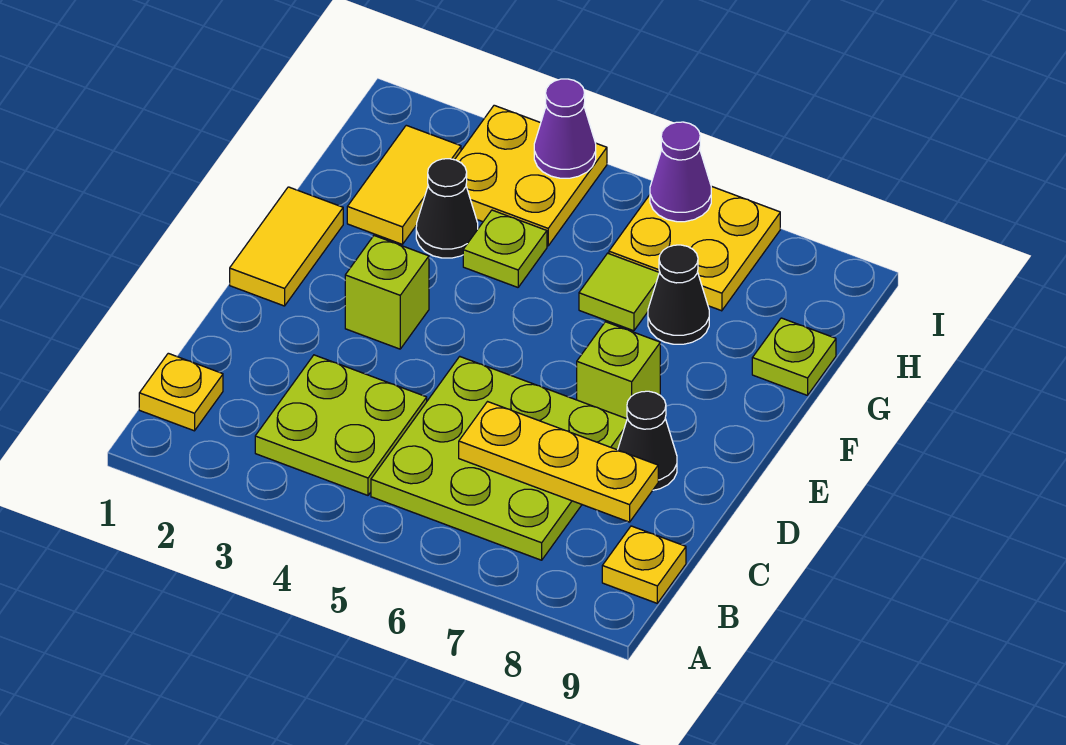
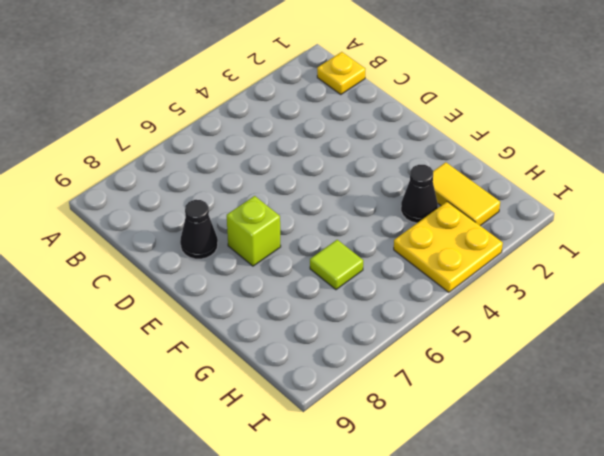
none -> lime 2x2 plate [255,355,427,495]
none -> lime 3x3 plate [371,357,627,560]
none -> yellow 1x1 plate [602,526,686,603]

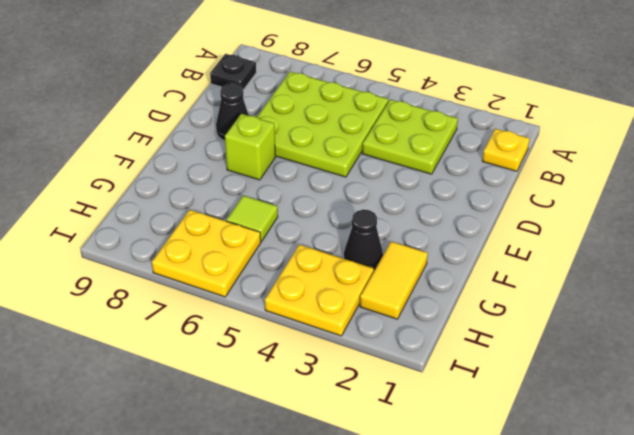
black 1x1 plate [210,54,256,90] -> yellow 1x1 plate [602,526,686,603]
none -> yellow 1x2 tile [230,187,343,306]
none -> lime 1x1 brick [345,236,429,349]
none -> lime 1x1 plate [463,210,547,287]

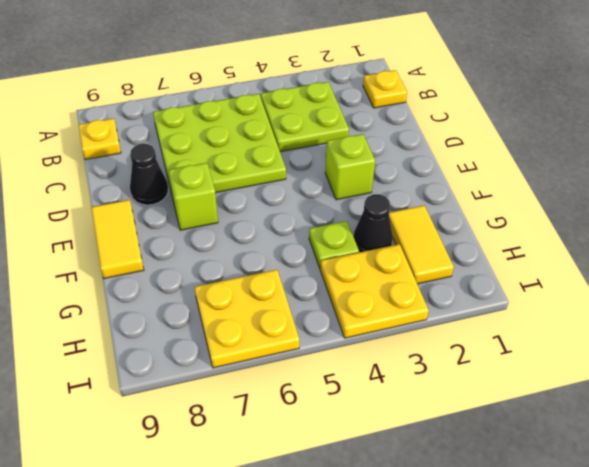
yellow 1x2 tile [91,200,144,279] -> yellow 1x2 tile moved to [230,187,343,306]
none -> lime 1x1 tile [579,253,659,331]
none -> black 1x1 cone [648,245,709,344]
none -> lime 1x1 plate [752,318,836,395]

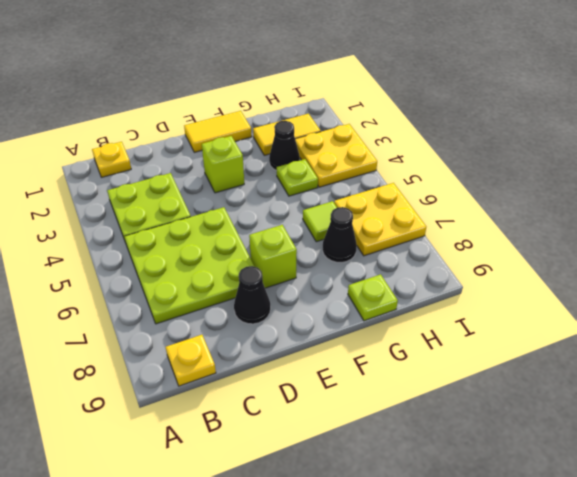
none -> yellow 1x3 plate [459,402,658,522]
none -> purple 1x1 cone [534,79,596,178]
none -> purple 1x1 cone [650,122,711,222]

